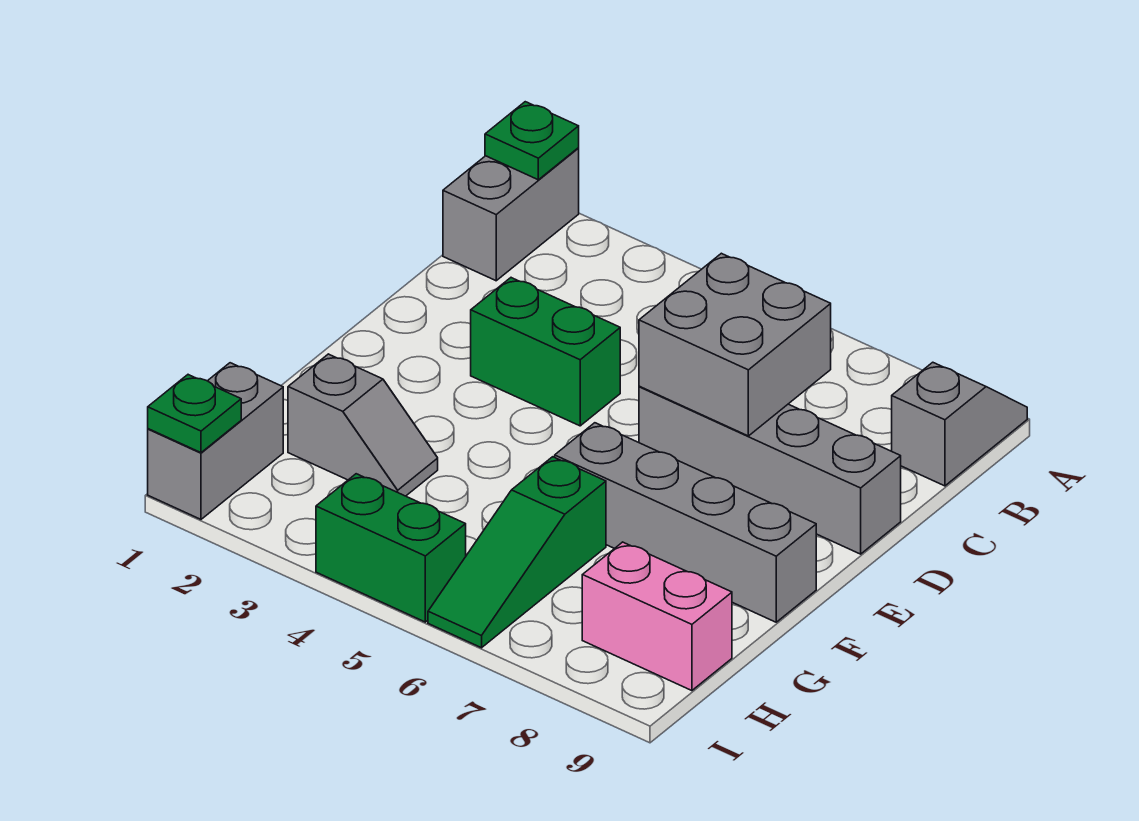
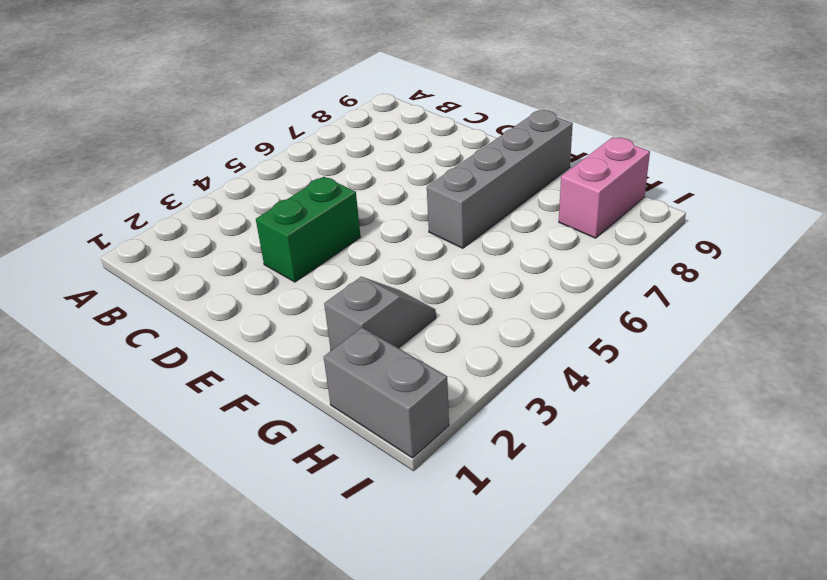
none -> grey 1x2 brick [443,148,579,281]
none -> grey 1x2 slope [892,362,1027,486]
none -> grey 1x4 brick [639,386,901,554]

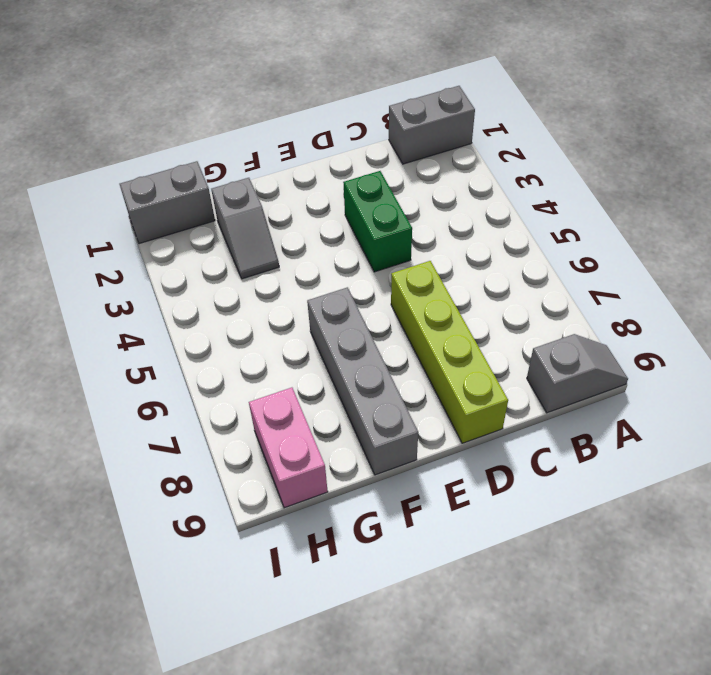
lime 1x4 brick [391,261,508,443] -> grey 1x4 brick [639,386,901,554]
none -> green 1x3 slope [428,457,606,648]
none -> green 1x2 brick [316,474,466,622]
none -> green 1x1 plate [485,102,579,180]

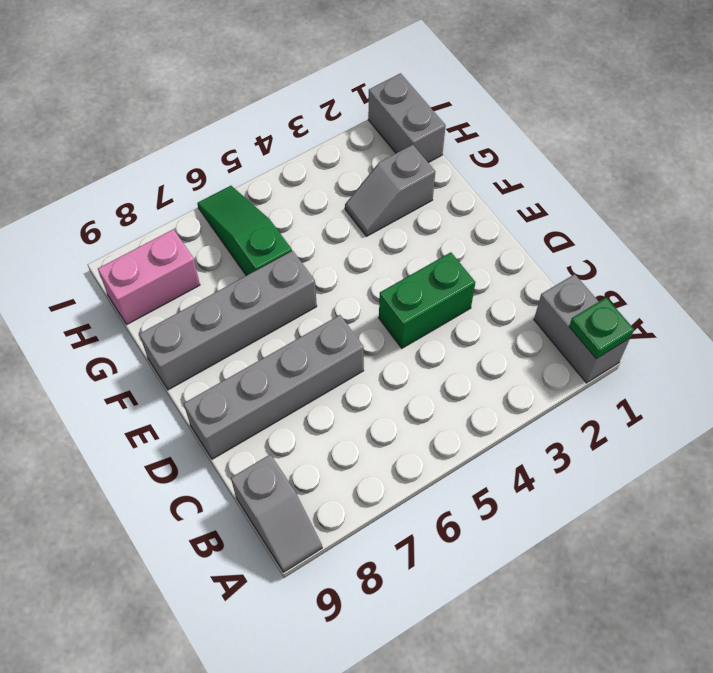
none -> green 1x2 brick [316,474,466,622]
none -> grey 2x2 brick [639,253,831,436]
none -> green 1x1 plate [148,375,241,453]

